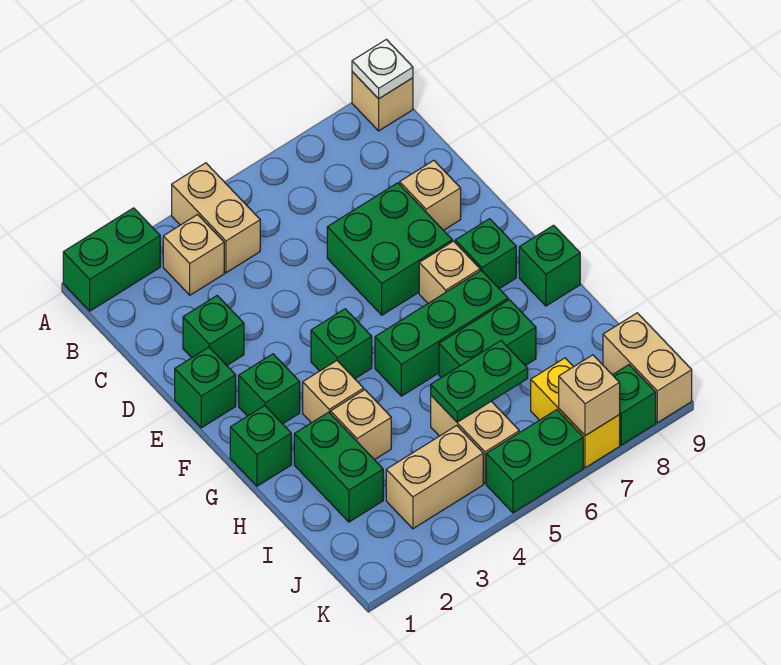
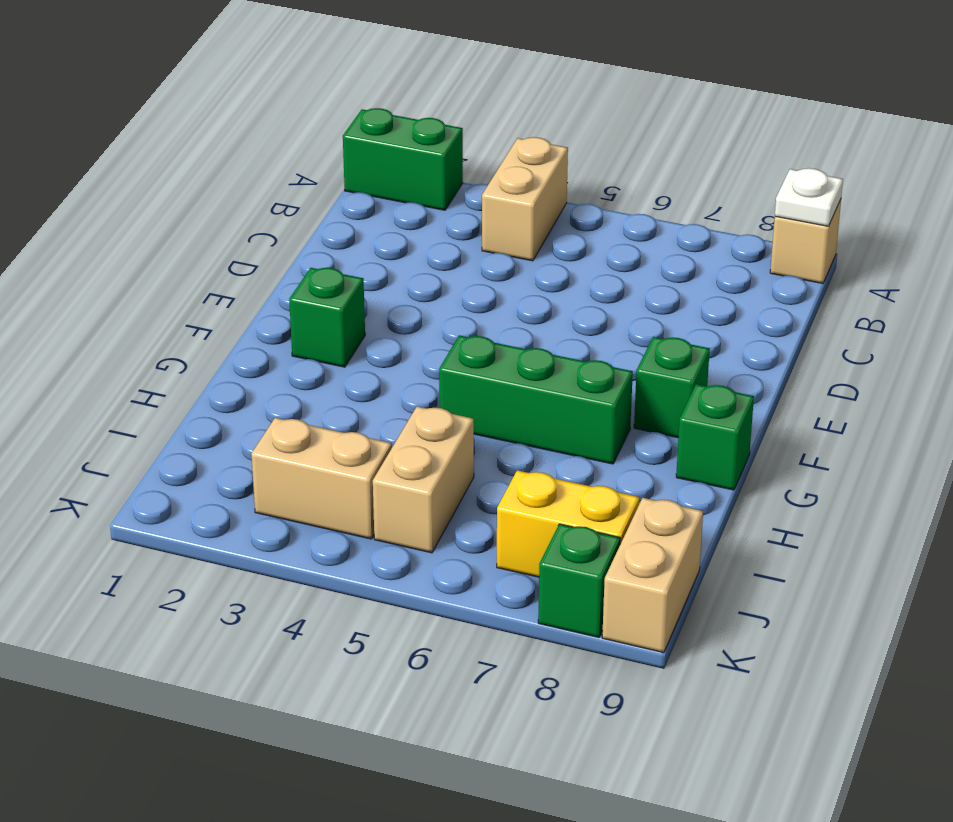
yellow 1x2 brick [497,470,639,577] -> yellow 1x2 brick turned to [531,358,620,468]
none -> tan 1x1 brick [163,215,224,295]
none -> green 1x1 brick [183,295,244,365]
none -> green 2x2 brick [327,183,452,315]

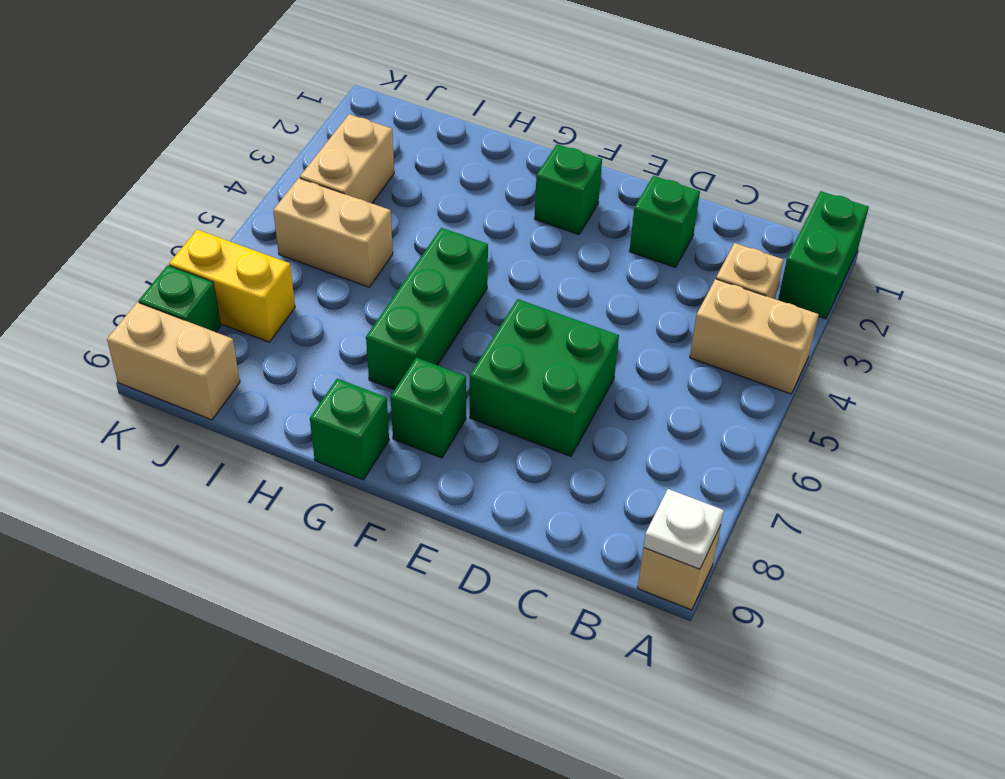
none -> tan 1x1 brick [400,160,461,230]
none -> green 1x1 brick [175,347,236,428]
none -> green 1x1 brick [311,309,372,379]

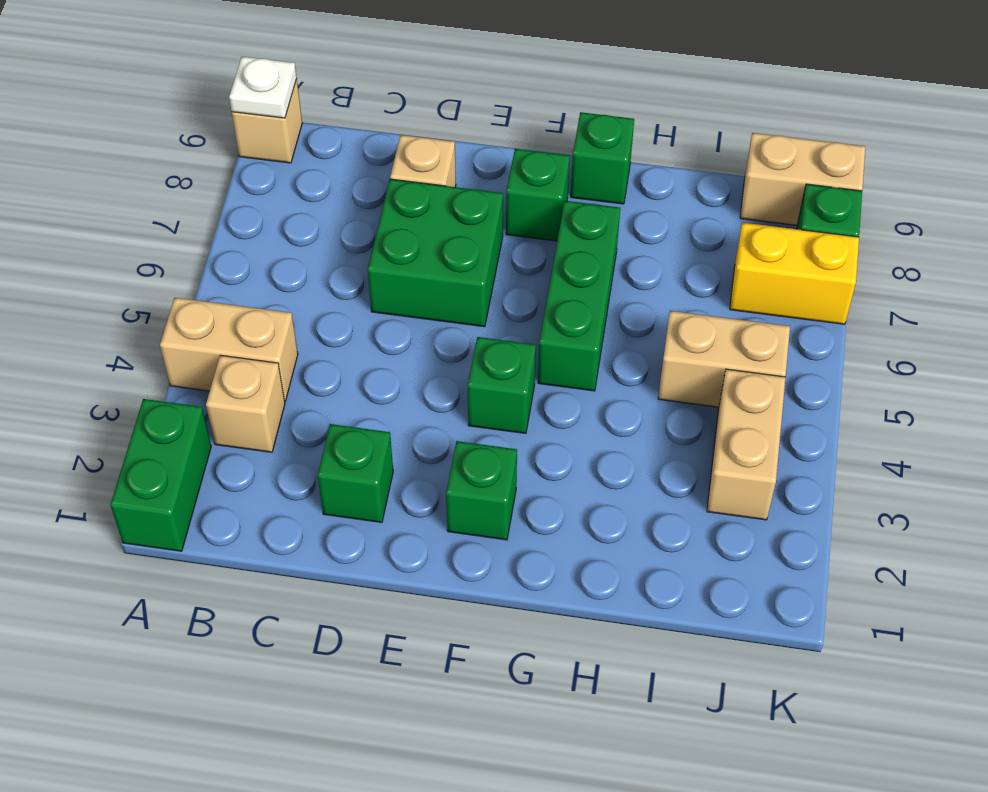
none -> green 1x1 brick [175,347,236,428]
none -> tan 1x1 brick [419,241,480,303]
none -> green 1x1 brick [230,406,291,486]

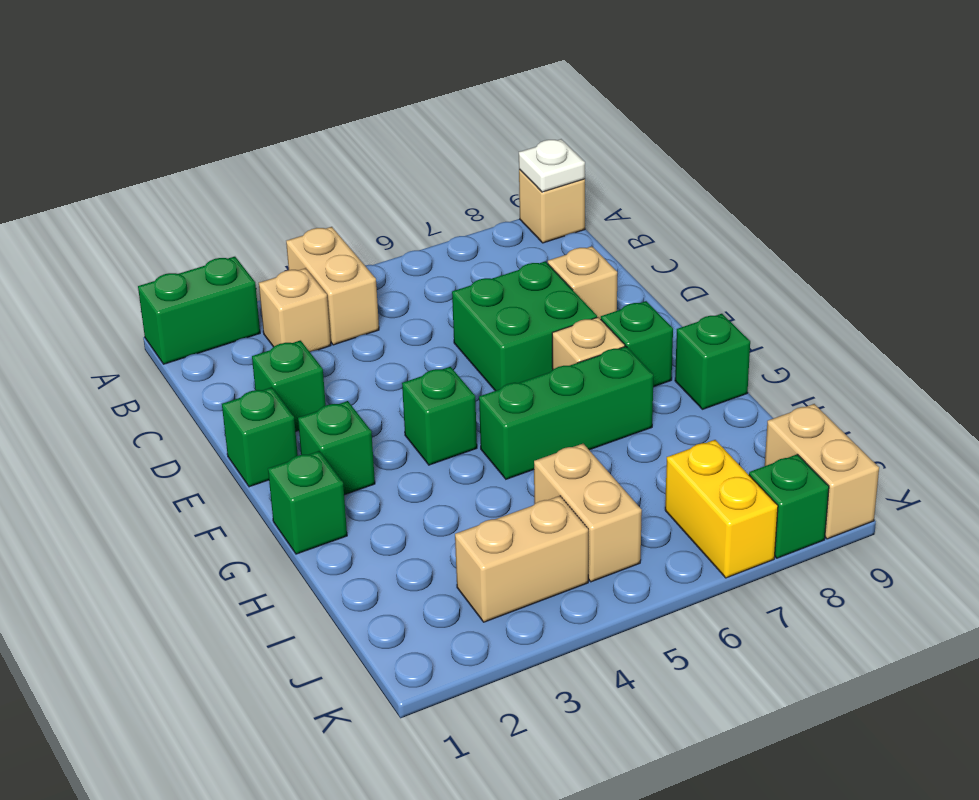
none -> tan 1x1 brick [303,361,364,423]
none -> green 1x2 brick [294,412,383,522]
none -> tan 1x1 brick [331,390,391,460]

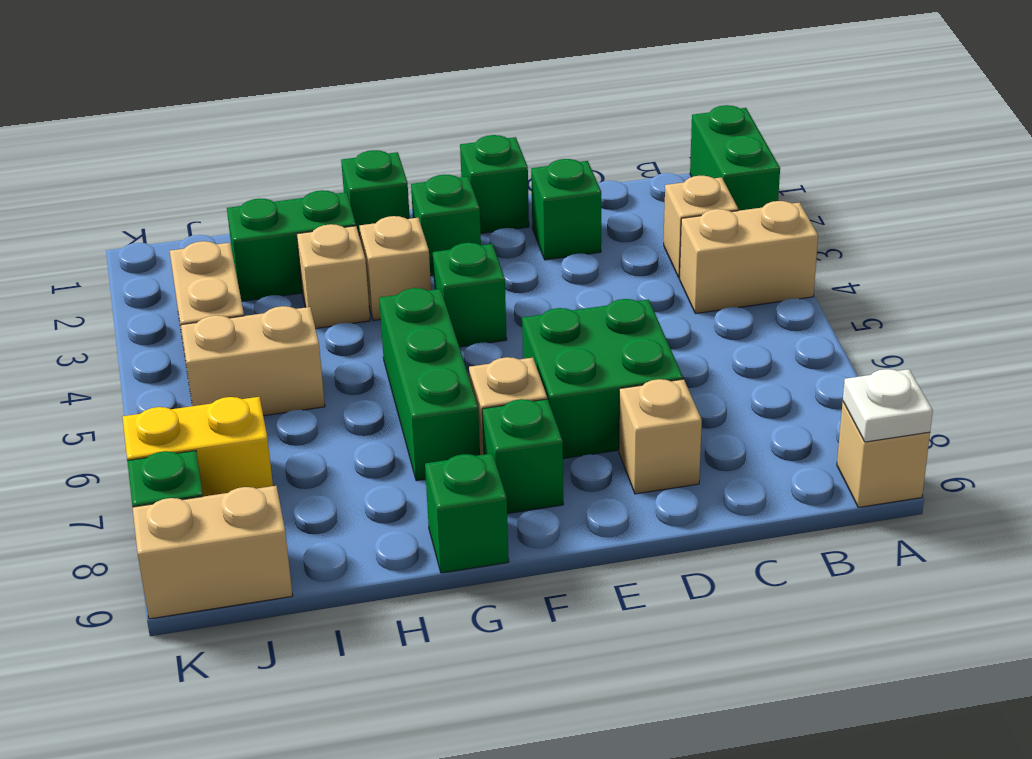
none -> green 1x2 brick [439,300,536,378]
none -> green 1x2 brick [486,410,583,513]
none -> green 1x2 plate [431,341,528,422]

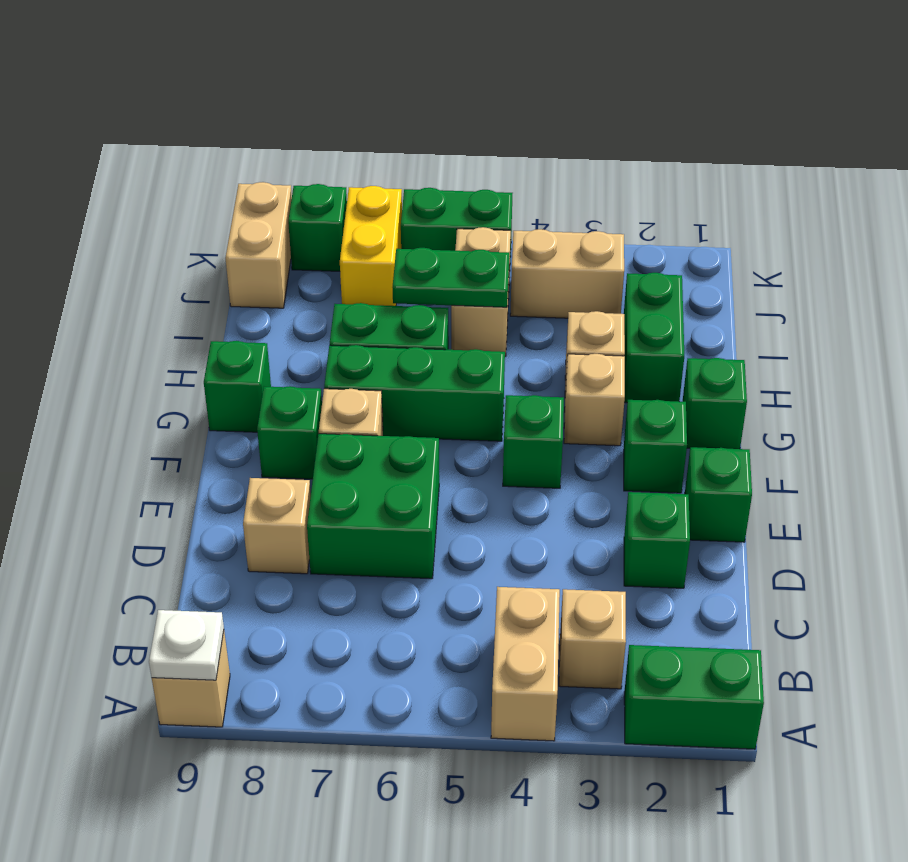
none -> tan 1x1 brick [559,355,620,436]

